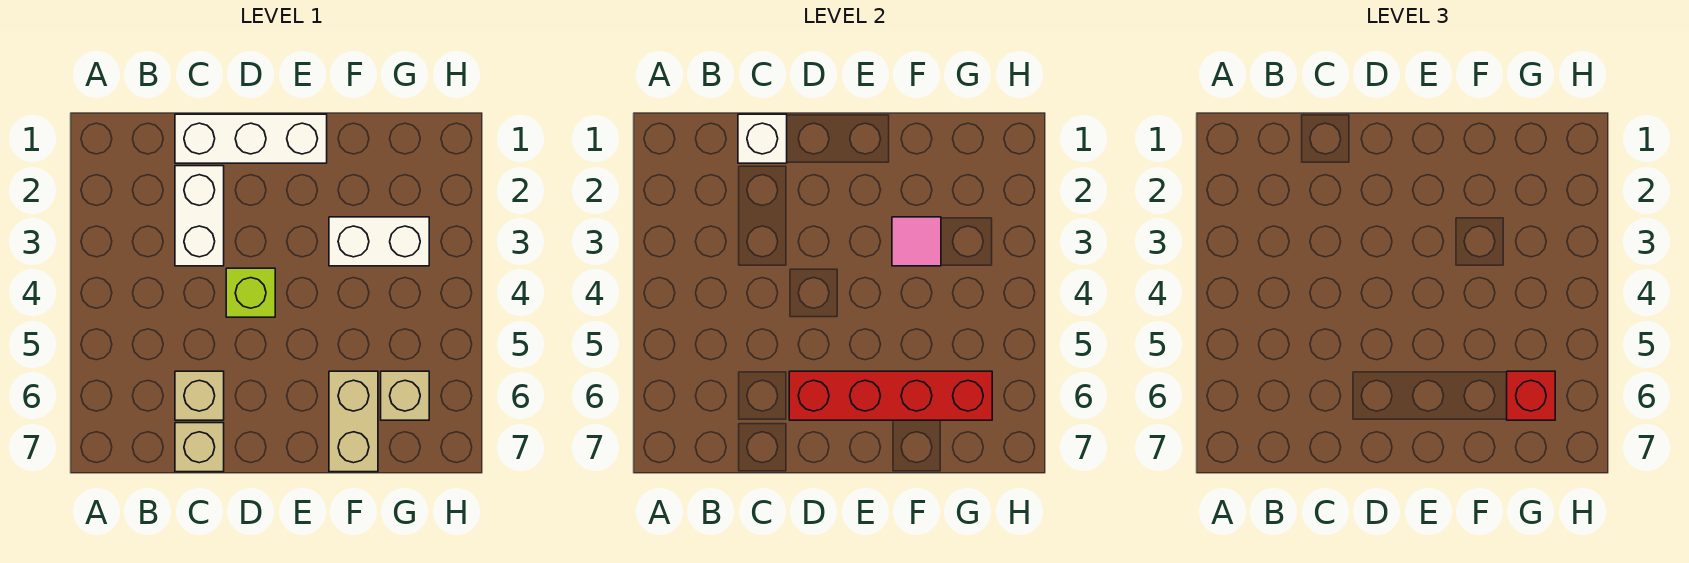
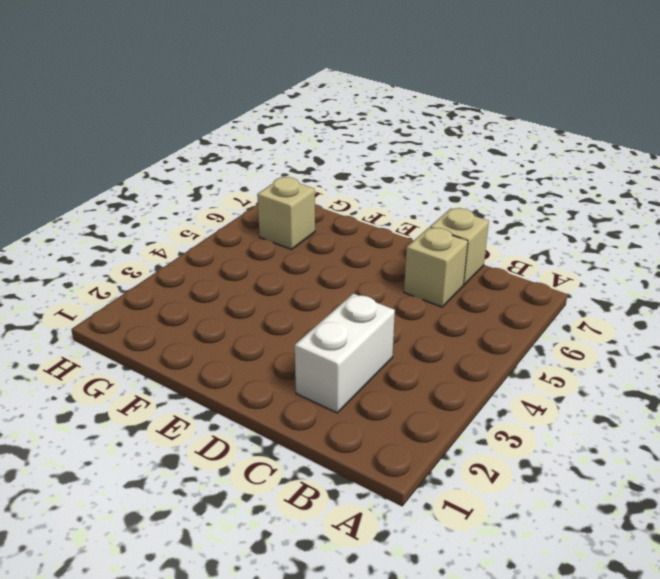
none -> white 1x3 brick [175,114,327,163]
none -> lime 1x1 brick [226,268,275,317]
none -> white 1x2 brick [329,217,429,266]

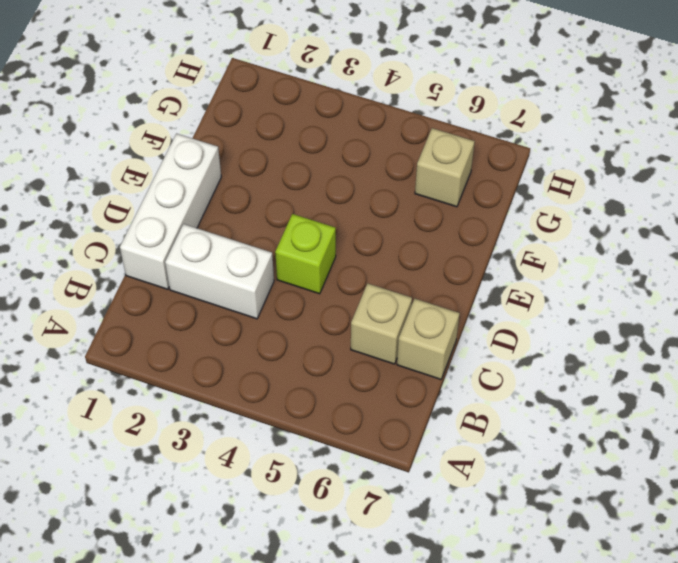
none -> white 1x2 brick [329,217,429,266]
none -> tan 1x2 brick [329,371,378,472]
none -> white 1x1 brick [738,114,787,163]

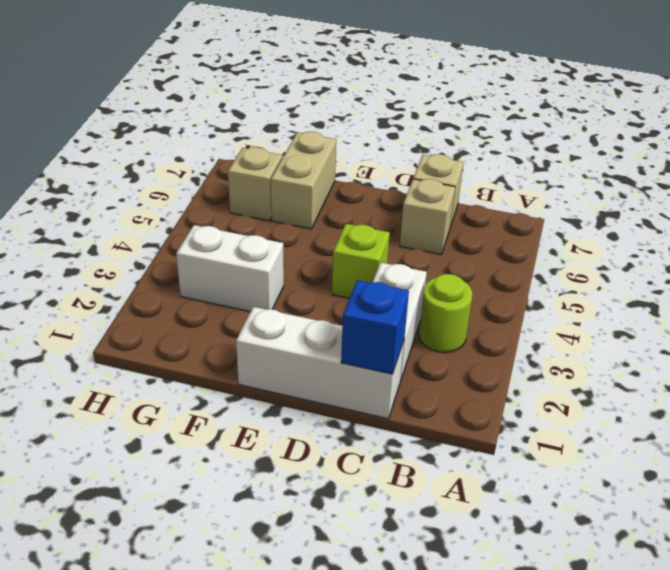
lime 1x1 round brick [419,274,472,353] -> none
blue 1x1 brick [341,280,409,374] -> white 1x1 brick [738,114,787,163]
none -> red 1x4 brick [789,371,992,420]
none -> pink 1x1 tile [892,217,941,266]
none -> red 1x1 brick [1507,371,1555,420]

